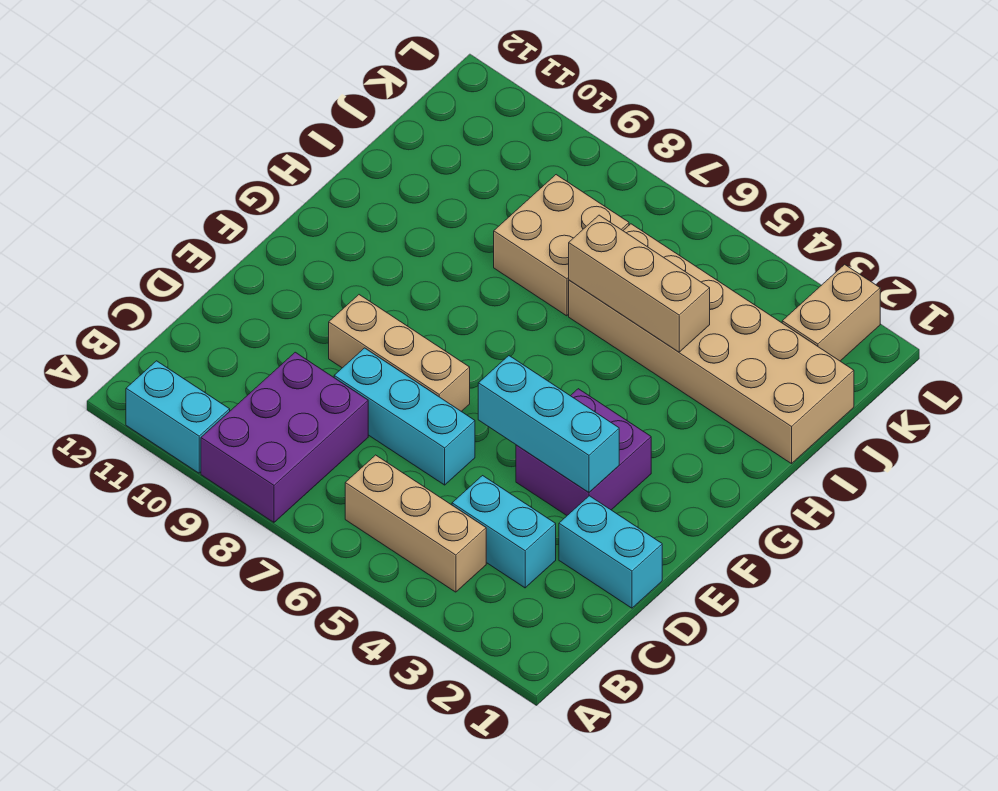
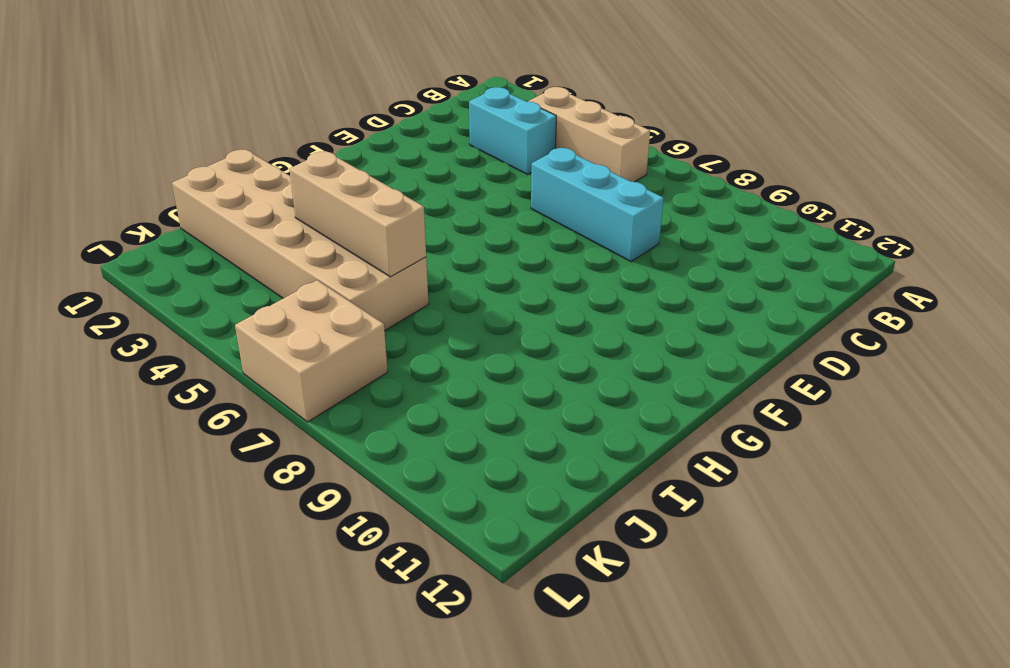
tan 2x2 brick [235,280,388,422] -> tan 2x2 brick moved to [494,175,629,316]
none -> purple 2x3 brick [201,352,368,522]
none -> cyan 1x2 brick [126,361,230,473]
none -> cyan 1x2 brick [559,496,662,608]

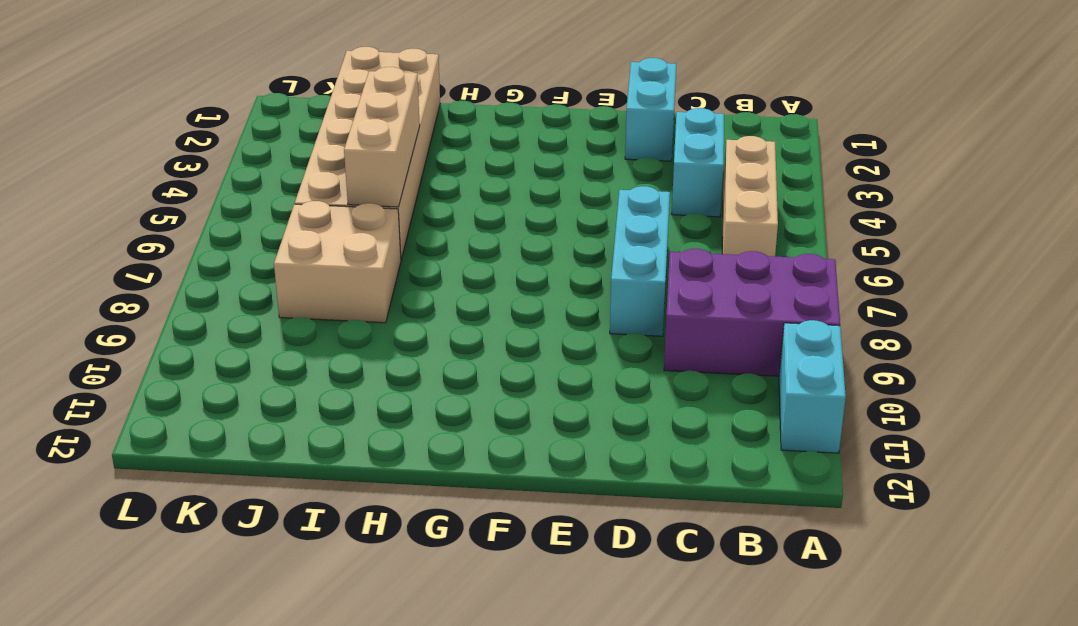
none -> purple 2x2 brick [516,389,651,515]
none -> tan 1x3 brick [329,295,470,412]
none -> tan 1x2 brick [782,264,880,361]

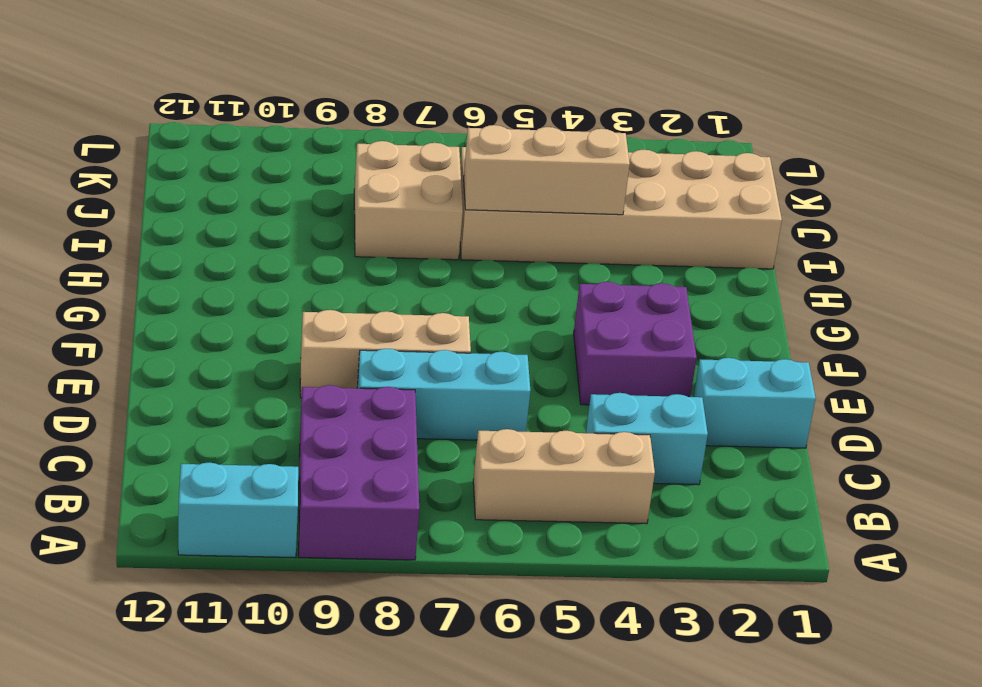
none -> tan 1x2 brick [782,264,880,361]
none -> cyan 1x3 brick [478,356,619,492]

